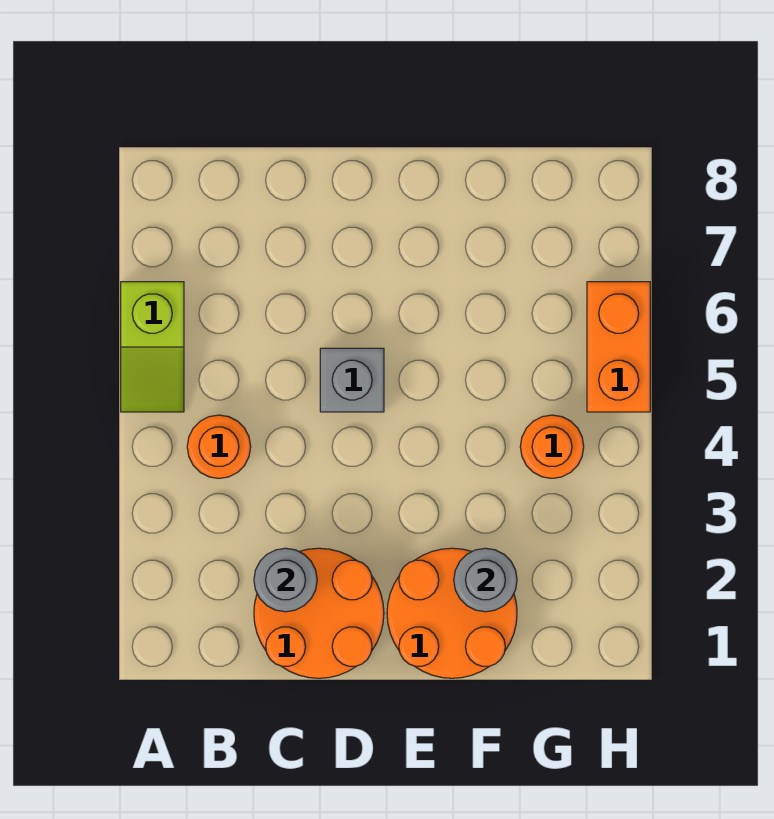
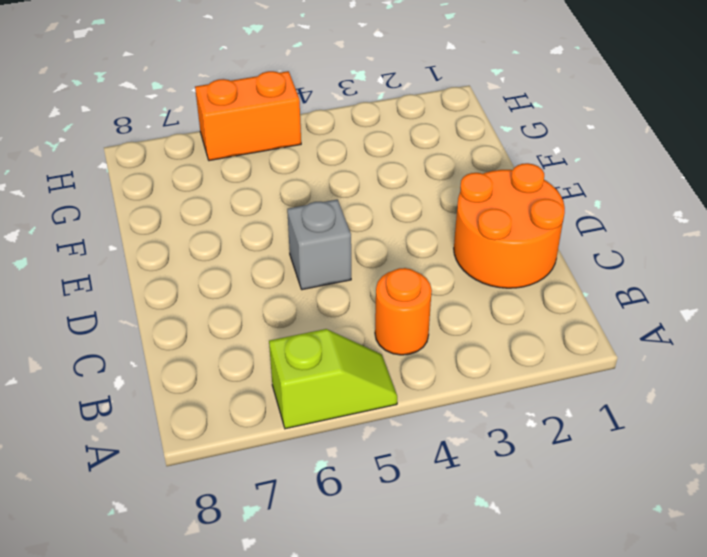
none -> orange 2x2 round brick [387,548,517,678]
none -> orange 1x1 round brick [520,415,584,478]

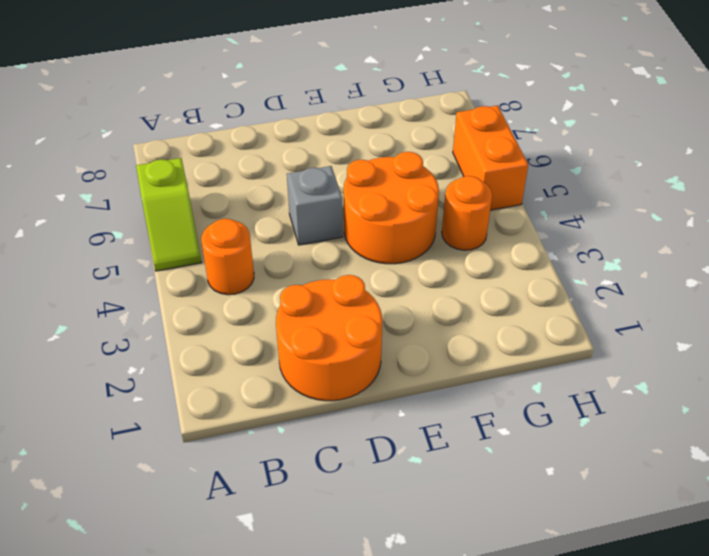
orange 2x2 round brick [344,152,439,264] -> orange 2x2 round brick moved to [387,548,517,678]
none -> grey 1x1 round brick [254,548,317,612]
none -> grey 1x1 round brick [454,548,517,612]

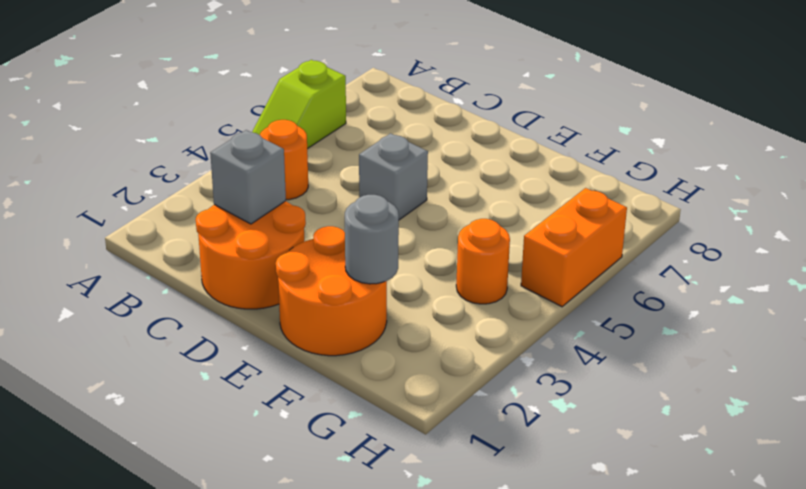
grey 1x1 brick [210,130,286,224] -> grey 1x1 round brick [254,548,317,612]

